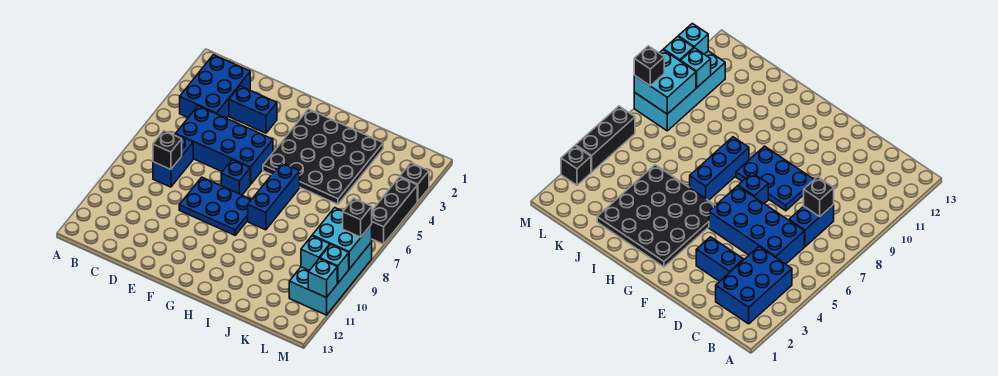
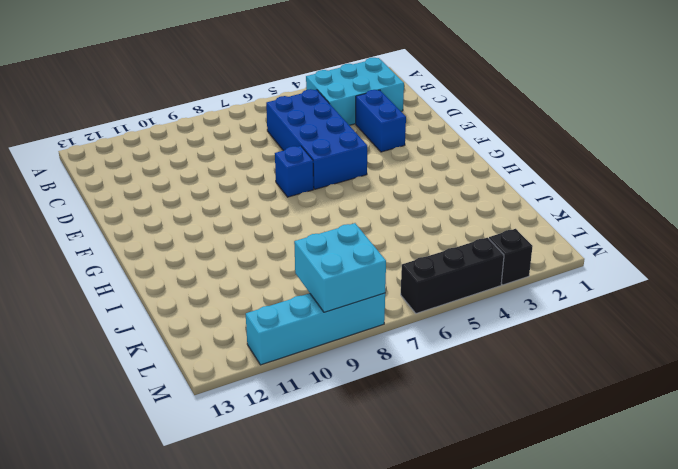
cyan 2x3 brick [306,58,404,125] -> blue 2x3 brick [180,55,250,118]
cyan 1x4 brick [246,293,385,365] -> cyan 2x4 brick [289,242,372,315]
none -> blue 1x2 brick [153,134,193,187]
none -> blue 2x3 plate [179,177,252,235]
none -> black 4x4 plate [263,109,383,204]

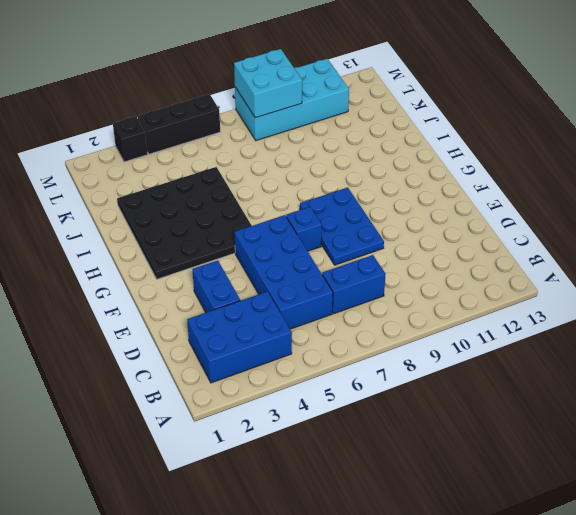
none -> blue 1x3 brick [248,163,300,230]
none -> black 1x1 brick [153,131,182,170]
none -> cyan 1x1 brick [301,236,330,271]

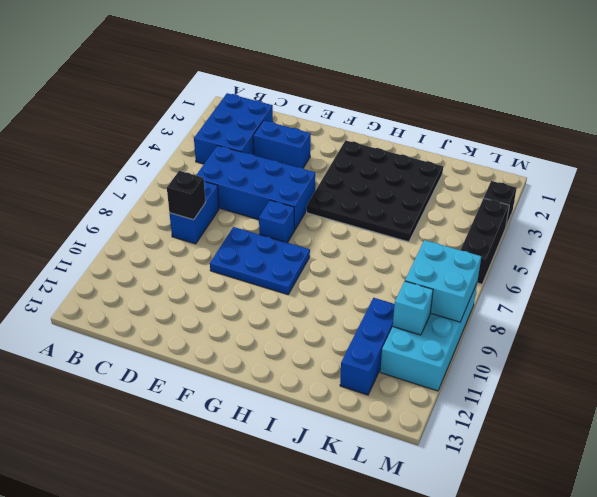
blue 1x3 brick [340,298,395,395] -> blue 1x3 brick moved to [248,163,300,230]
none -> cyan 1x1 brick [320,245,349,283]
none -> cyan 1x1 brick [308,259,337,298]
none -> black 1x1 brick [343,198,372,237]

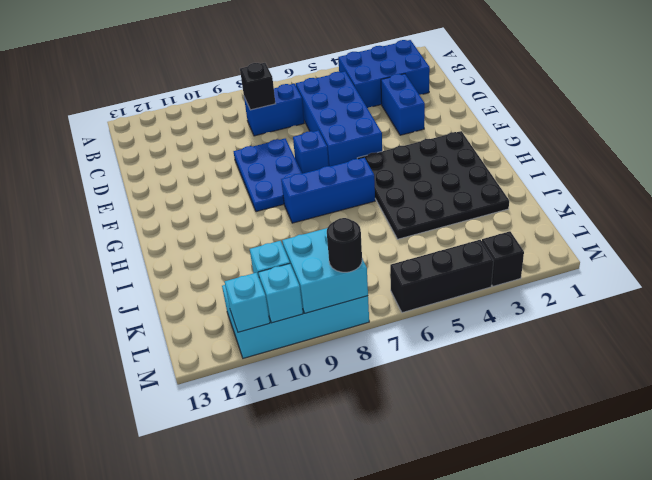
black 1x1 round brick [327,218,362,272] -> black 1x1 brick [343,198,372,237]

